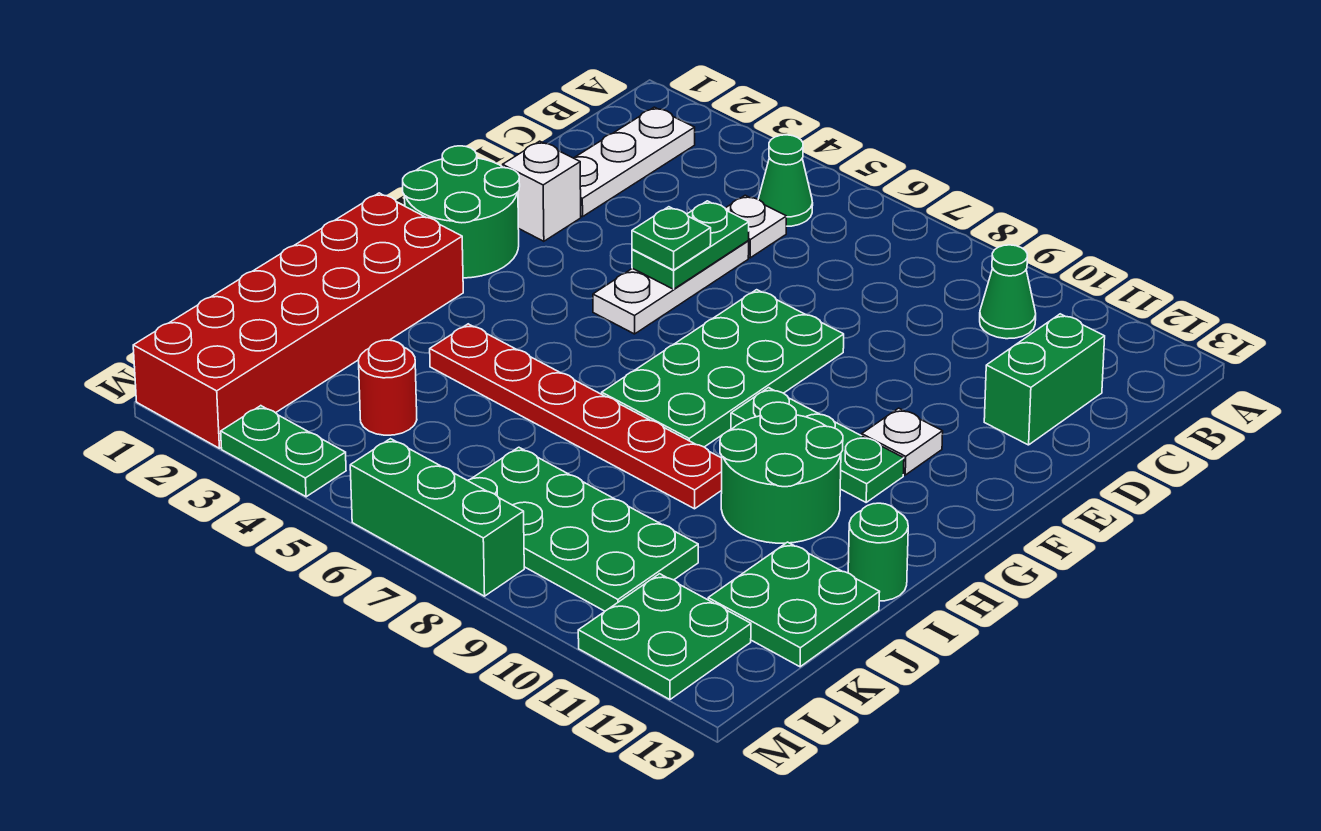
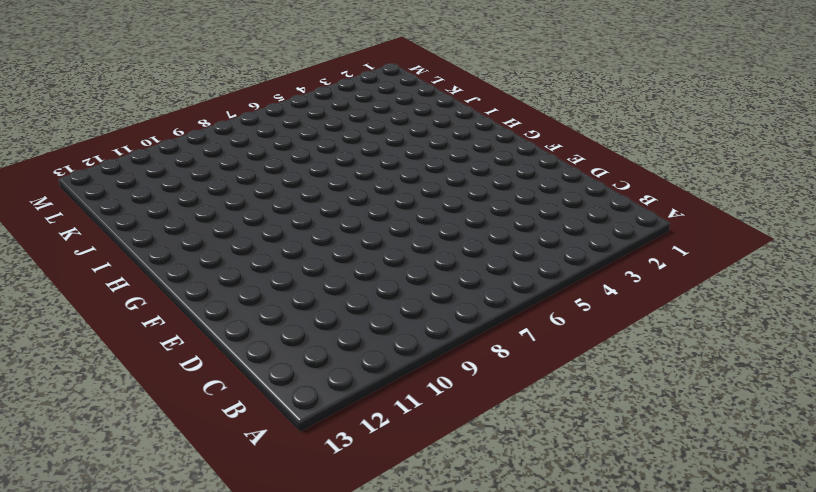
none -> white 1x3 plate [574,107,695,217]
none -> green 1x1 cone [758,135,813,226]
none -> green 1x1 cone [980,245,1036,339]

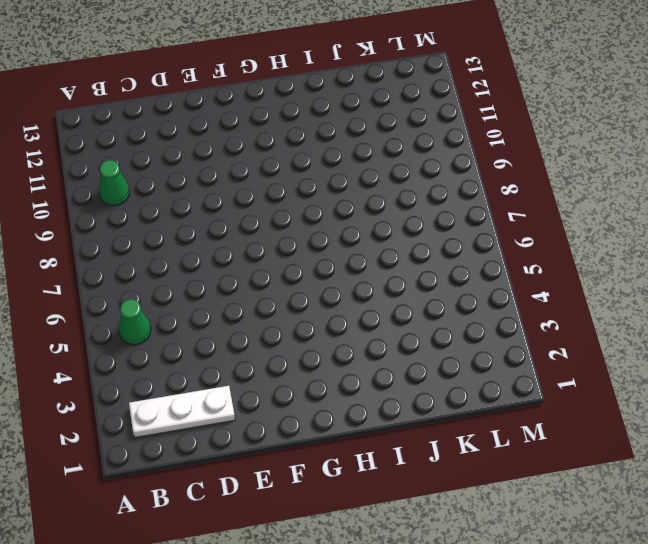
none -> white 1x1 plate [725,195,786,258]
none -> green 1x2 brick [984,314,1105,445]
none -> white 1x3 plate [593,241,749,334]

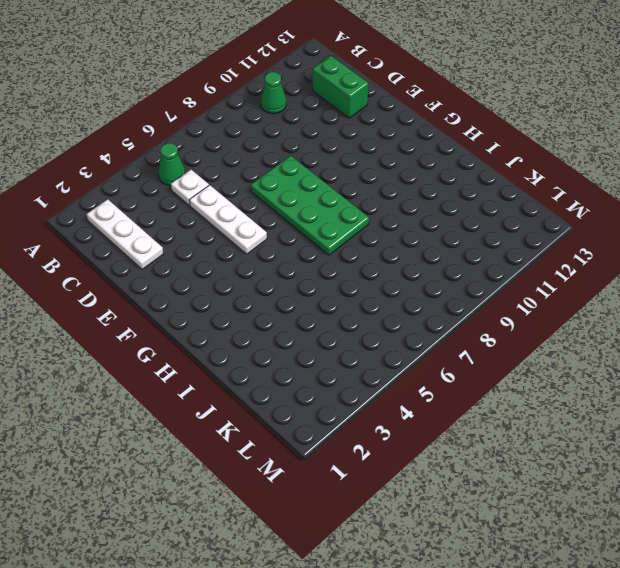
none -> white 1x1 brick [503,141,581,241]
none -> green 2x2 round brick [403,146,520,278]
none -> white 1x1 plate [862,408,943,475]

